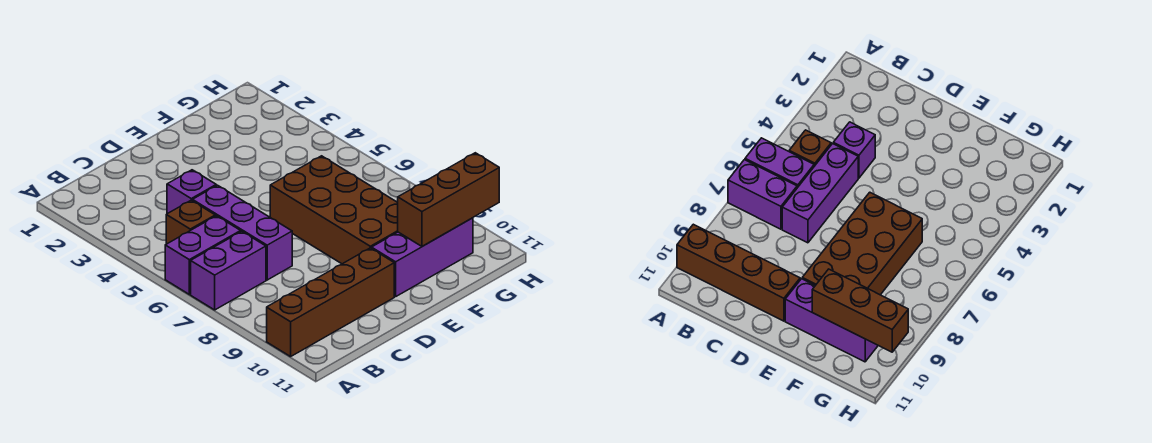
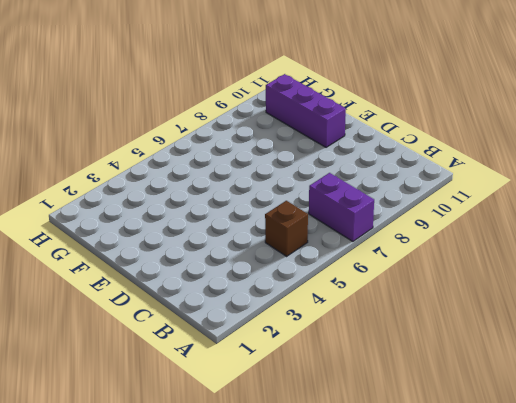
none -> purple 1x2 brick [165,216,241,294]
none -> brown 1x4 brick [267,248,394,357]

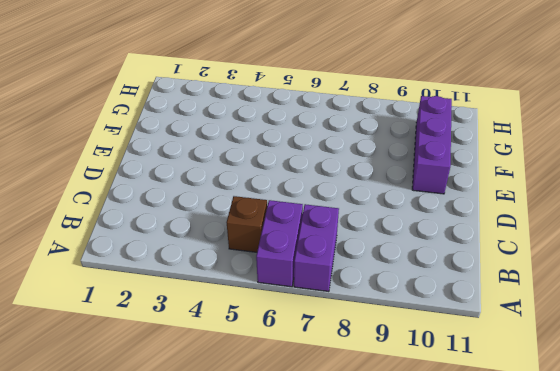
none -> brown 1x4 brick [267,248,394,357]
none -> purple 1x1 brick [167,170,216,214]

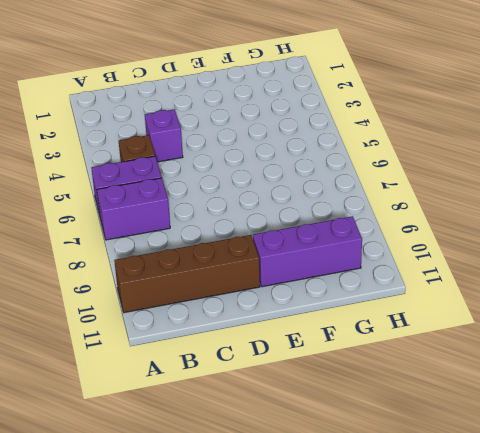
none -> purple 1x3 brick [192,185,292,280]
none -> brown 2x4 brick [270,156,398,264]

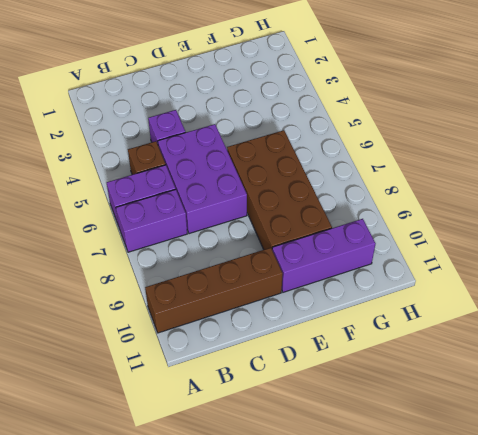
purple 2x3 brick [158,124,247,234] -> purple 1x3 brick [192,185,292,280]
none -> brown 1x3 brick [398,153,499,246]

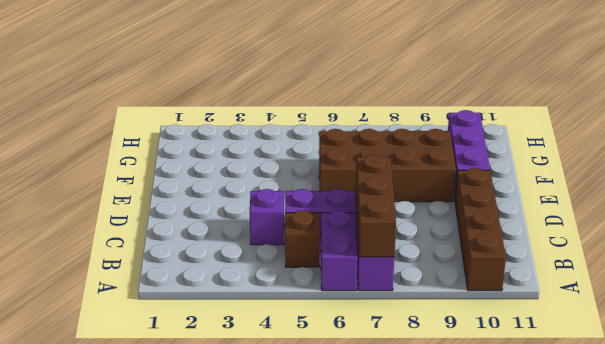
brown 1x3 brick [356,155,396,257] -> brown 1x3 brick moved to [398,153,499,246]

